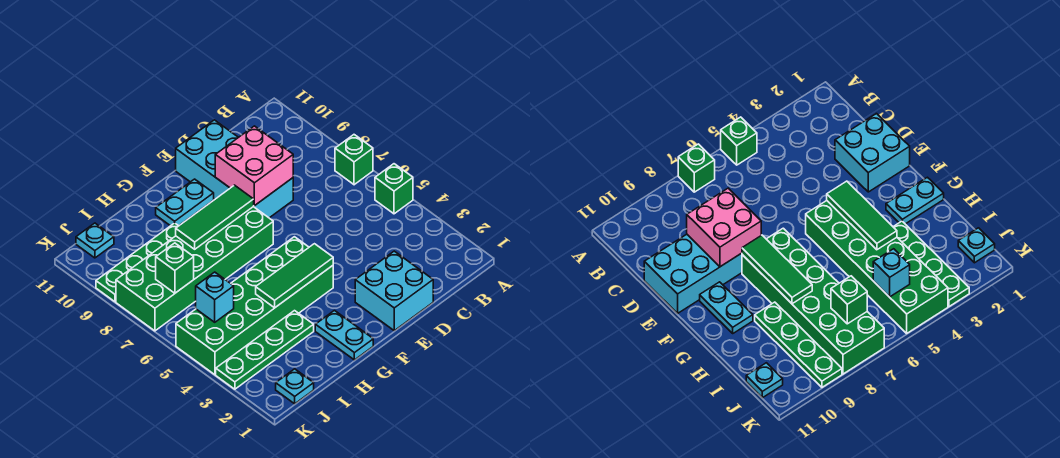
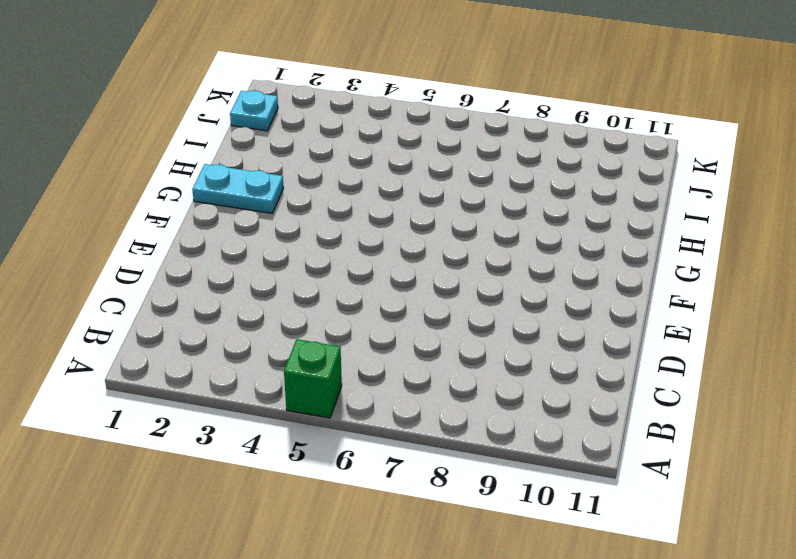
none -> green 1x1 brick [335,135,373,185]
none -> cyan 2x2 brick [355,251,433,331]
none -> cyan 2x4 brick [176,120,293,218]

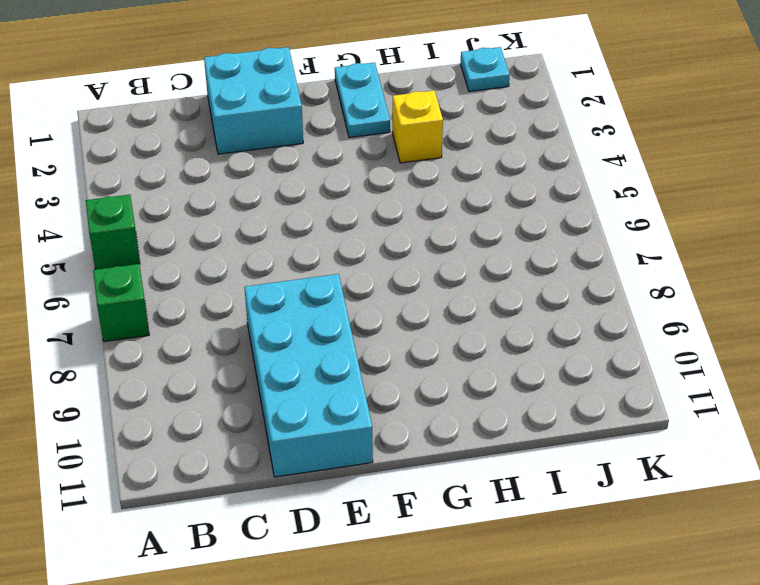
yellow 1x1 brick [392,91,443,163] -> green 1x4 plate [216,311,314,389]
none -> green 2x6 brick [176,237,333,375]
none -> green 2x6 brick [116,207,273,331]
none -> cyan 1x2 plate [156,179,214,226]

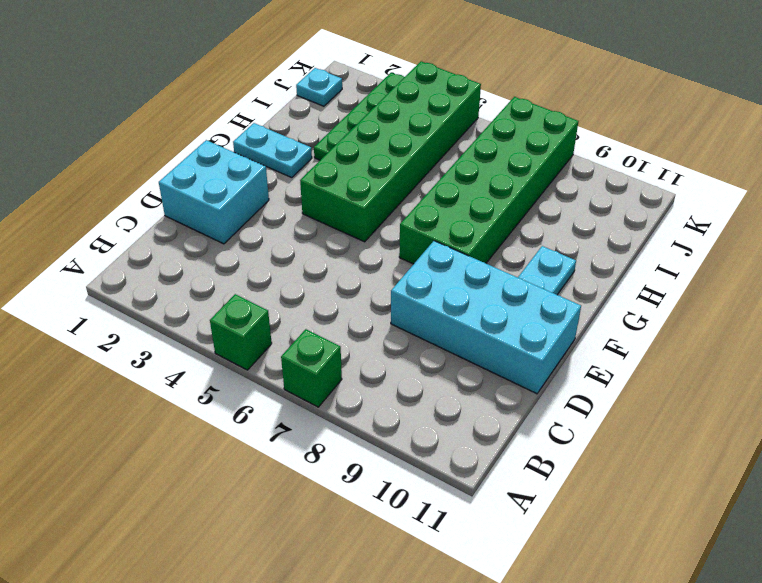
none -> green 1x4 plate [96,223,178,302]
none -> cyan 1x1 plate [76,223,114,258]
none -> pink 2x2 brick [215,126,293,206]

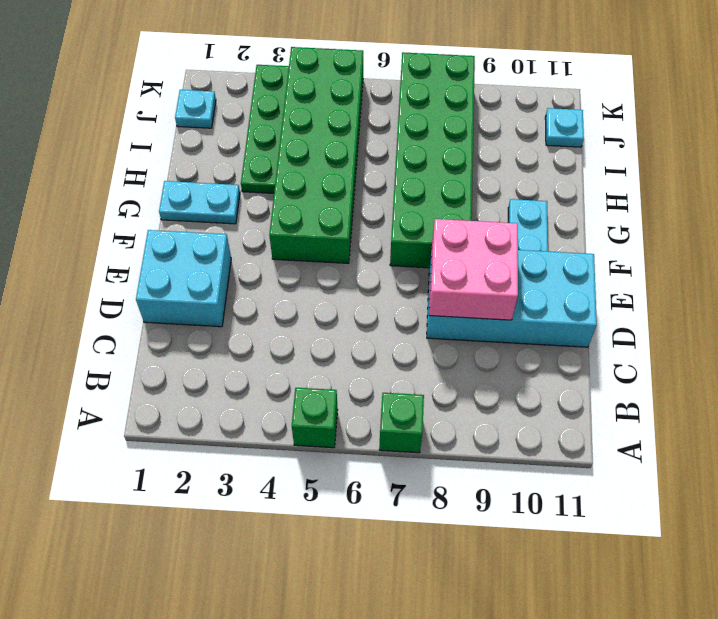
none -> green 1x4 plate [96,223,178,302]
none -> green 1x3 tile [256,244,333,308]
none -> green 1x3 tile [176,185,254,249]

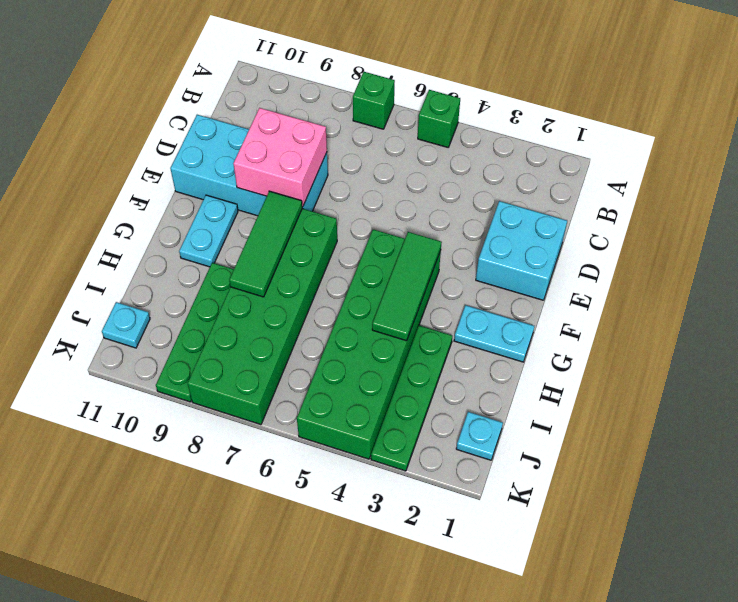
none -> cyan 1x1 brick [196,272,234,322]
none -> green 1x1 brick [156,243,194,293]

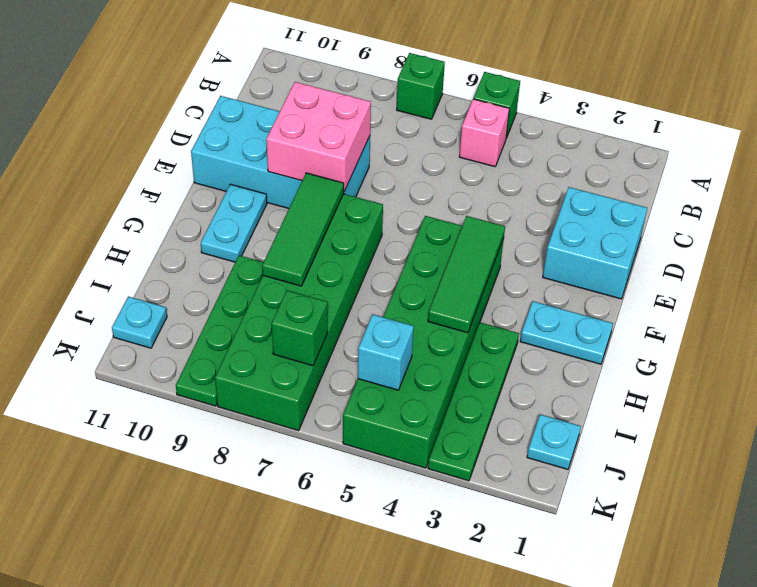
pink 1x1 brick [459,99,509,167] -> none

